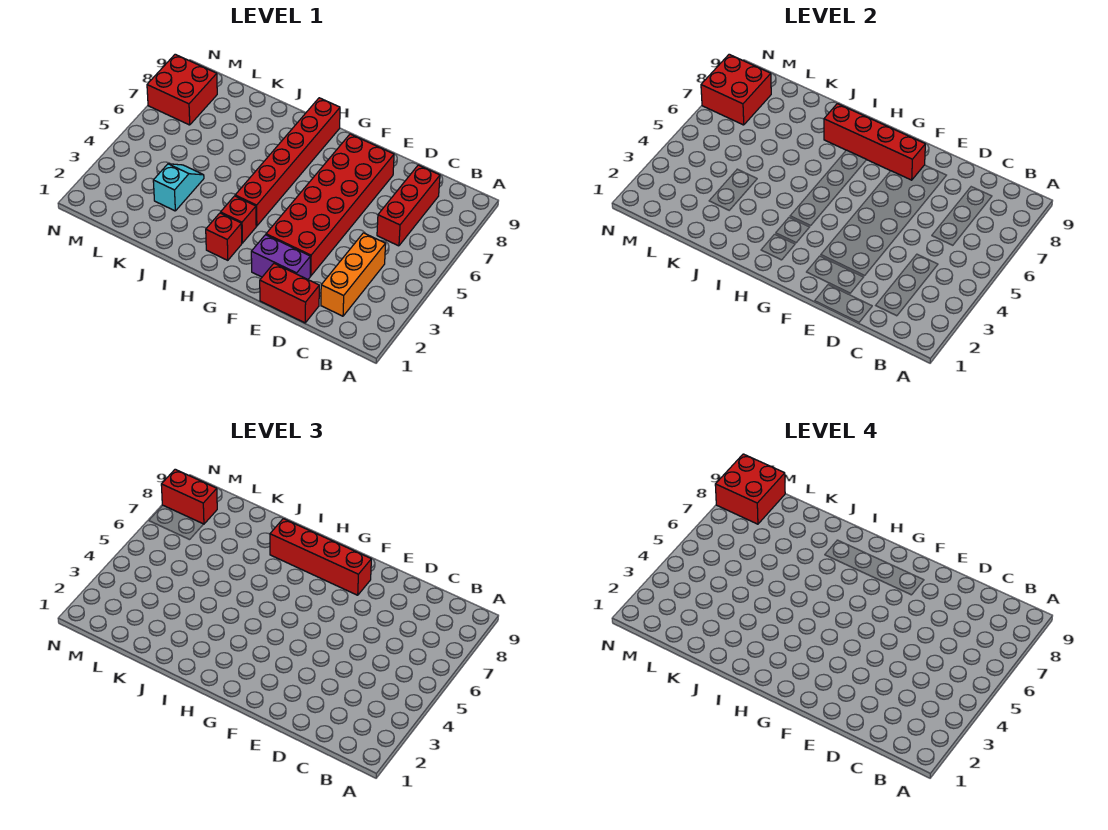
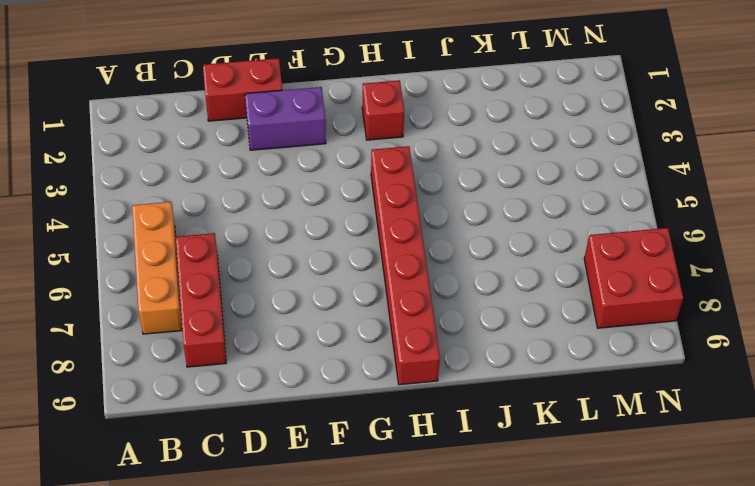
orange 1x3 brick [132,202,182,334] -> orange 1x3 brick moved to [321,233,386,316]
none -> red 2x6 brick [266,134,394,276]
none -> red 1x1 brick [221,196,256,243]
none -> cyan 1x2 slope [153,164,204,211]

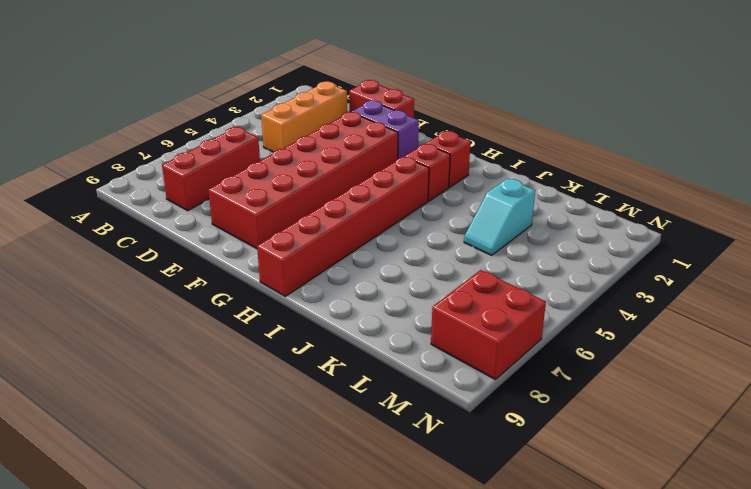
none -> red 1x4 brick [824,104,925,180]
none -> red 2x2 brick [701,54,771,125]
none -> red 1x4 brick [270,519,371,595]

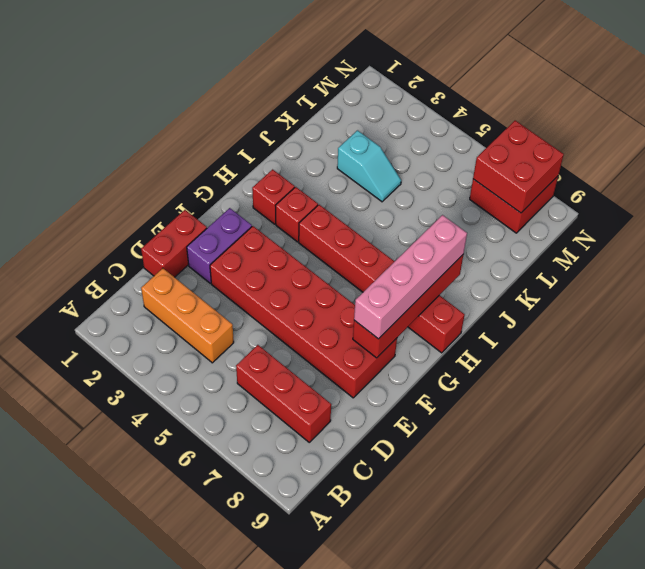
pink 1x4 brick [354,215,467,339] -> red 1x4 brick [270,519,371,595]
none -> red 1x2 brick [161,469,217,524]
none -> red 2x2 brick [715,454,785,524]

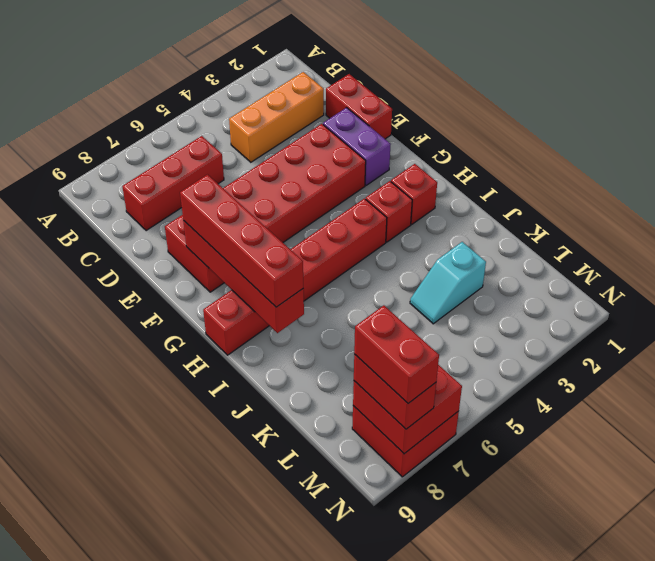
red 1x2 brick [354,305,439,403] -> red 2x2 brick [715,454,785,524]

